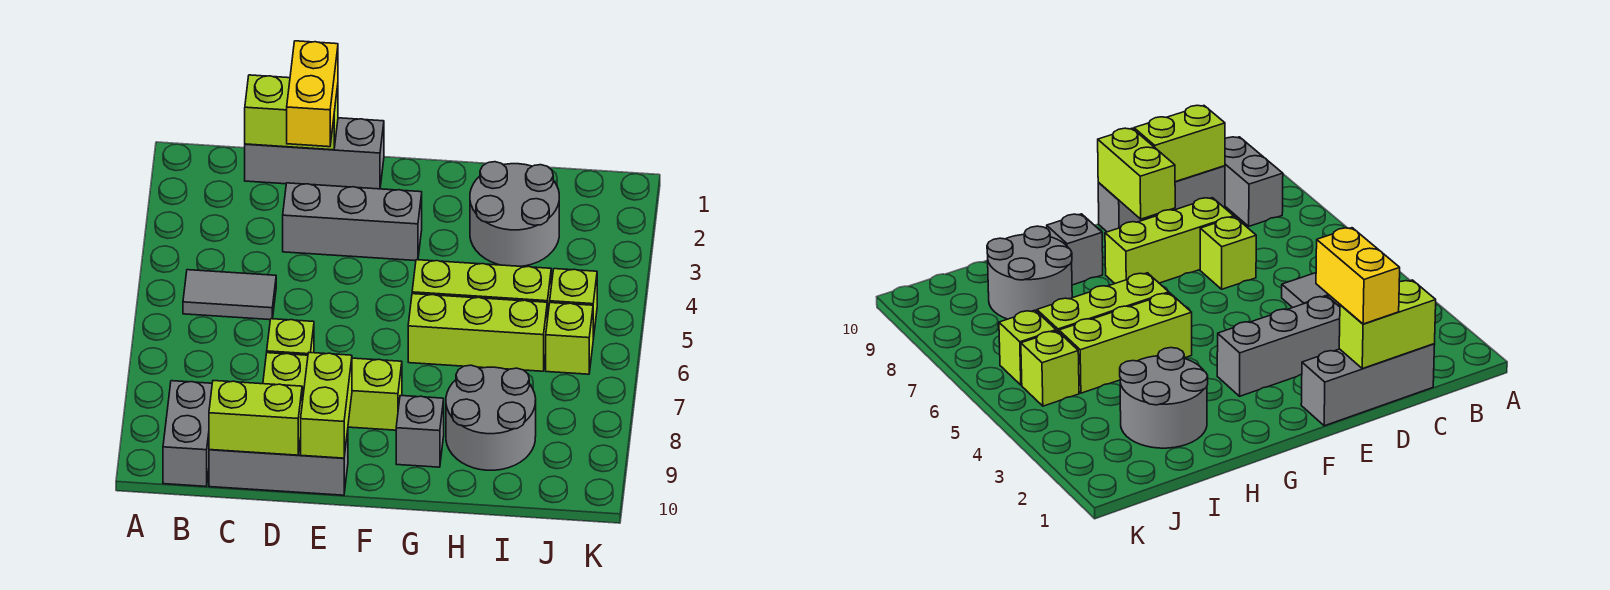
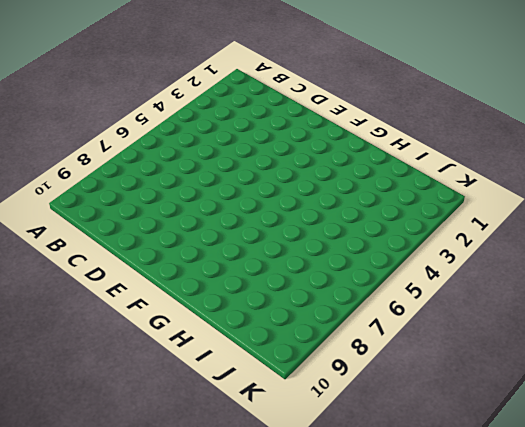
none -> grey 1x2 tile [183,270,276,320]
none -> grey 1x2 brick [163,381,212,486]
none -> grey 1x3 brick [245,118,384,189]

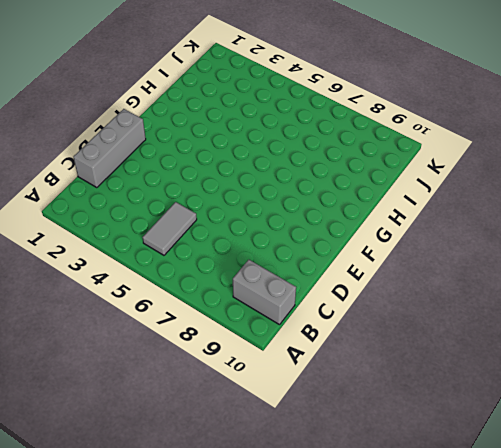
none -> grey 1x3 brick [209,430,348,495]
none -> grey 1x3 brick [283,183,422,261]
none -> lime 1x1 brick [267,319,314,355]

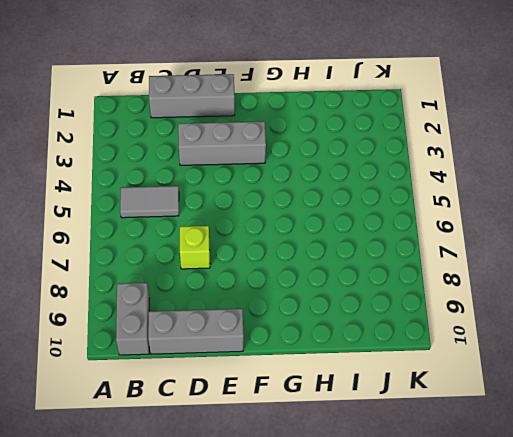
none -> lime 1x3 brick [263,353,402,430]
none -> lime 1x3 brick [412,260,551,320]
none -> lime 1x3 brick [408,294,547,371]

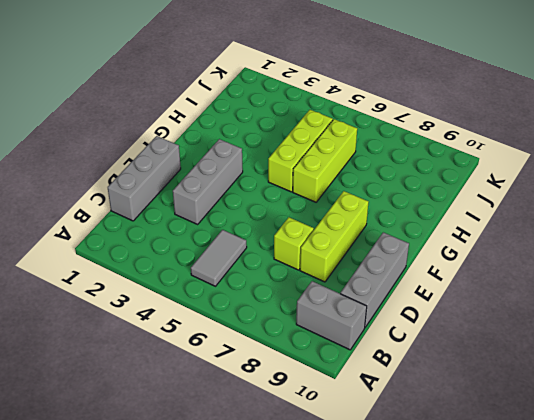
none -> grey 1x1 brick [396,396,444,467]
none -> grey 2x2 round brick [470,162,559,266]
none -> grey 2x2 round brick [446,365,536,470]

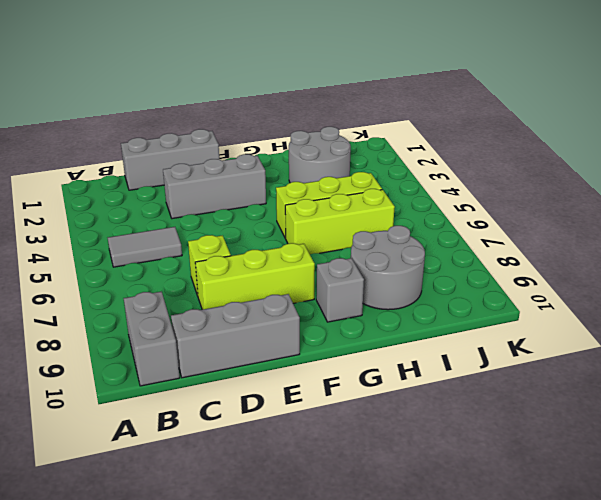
none -> lime 1x1 brick [550,269,597,339]
none -> lime 1x1 brick [546,303,593,374]
none -> lime 1x2 brick [245,75,338,150]

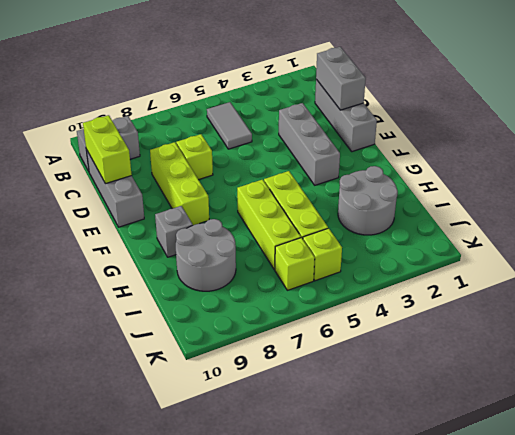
grey 1x2 brick [316,47,366,110] -> lime 1x2 brick [245,75,338,150]
none -> lime 1x2 brick [301,353,352,458]
none -> yellow 1x2 brick [287,41,338,147]

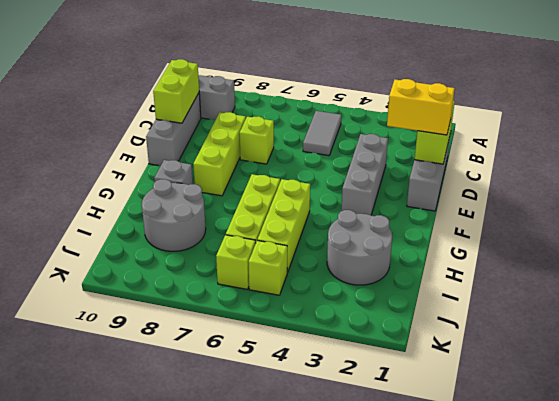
none -> lime 1x2 brick [301,353,352,458]

